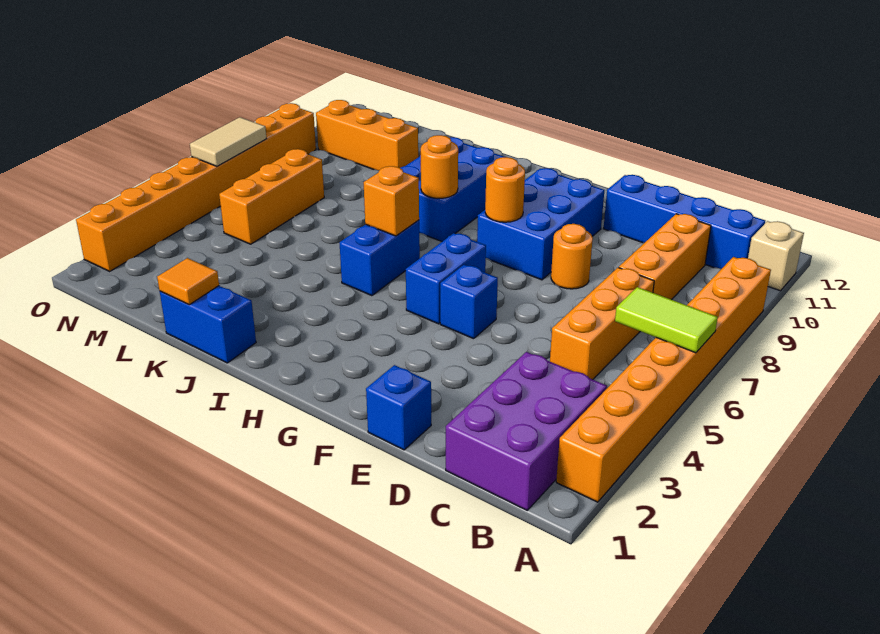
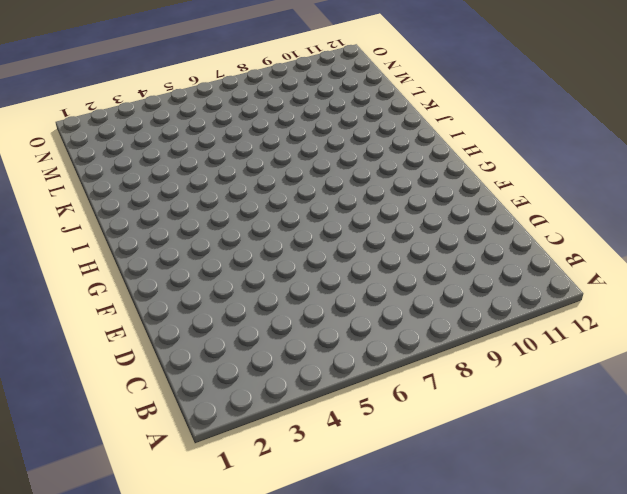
none -> orange 1x8 brick [556,257,771,502]
none -> tan 1x1 brick [748,221,804,291]
none -> purple 2x3 brick [446,352,607,510]

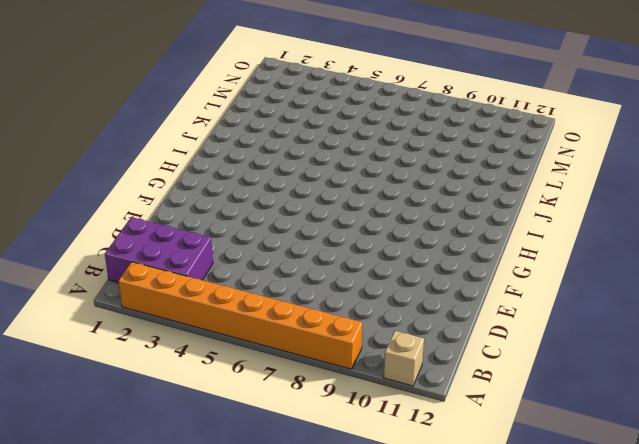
none -> blue 1x4 brick [604,175,765,269]
none -> orange 1x3 brick [550,268,654,379]
none -> orange 1x3 brick [619,214,711,300]

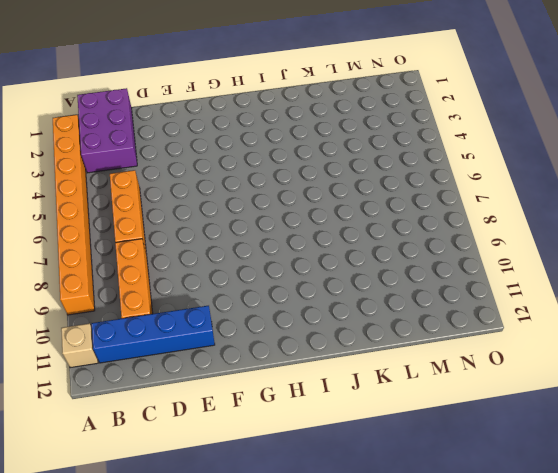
none -> blue 1x1 brick [366,365,431,450]
none -> orange 1x1 round brick [551,224,593,289]
none -> blue 1x1 brick [440,265,498,339]

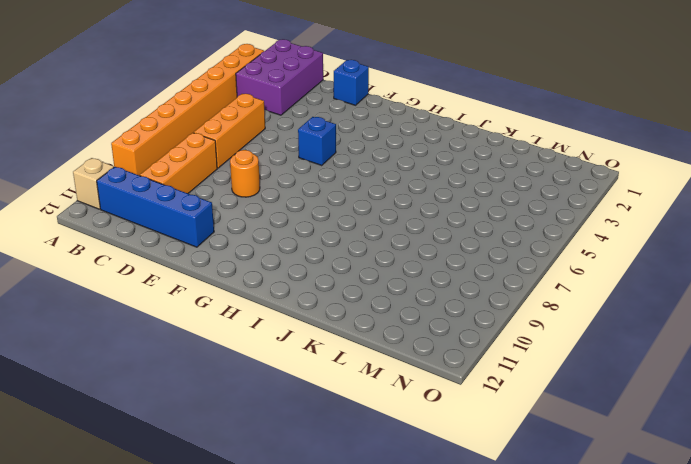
none -> blue 2x3 brick [477,168,604,280]
none -> blue 1x2 brick [406,233,486,324]
none -> blue 1x2 brick [339,220,420,296]

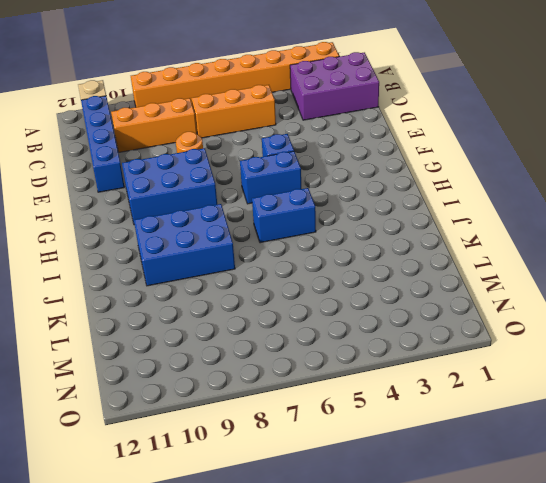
none -> blue 1x1 brick [366,365,431,450]
none -> blue 1x2 brick [160,286,256,363]
none -> orange 1x3 brick [316,100,418,170]

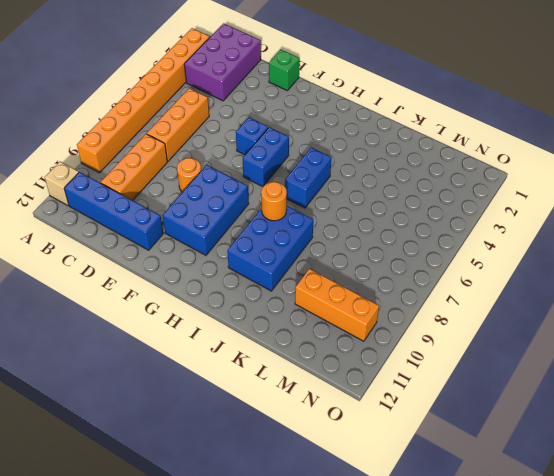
green 1x1 brick [269,50,300,90] -> blue 1x1 brick [366,365,431,450]
none -> blue 1x2 brick [160,286,256,363]
none -> orange 1x3 brick [219,149,324,244]
none -> orange 1x8 brick [76,103,316,271]

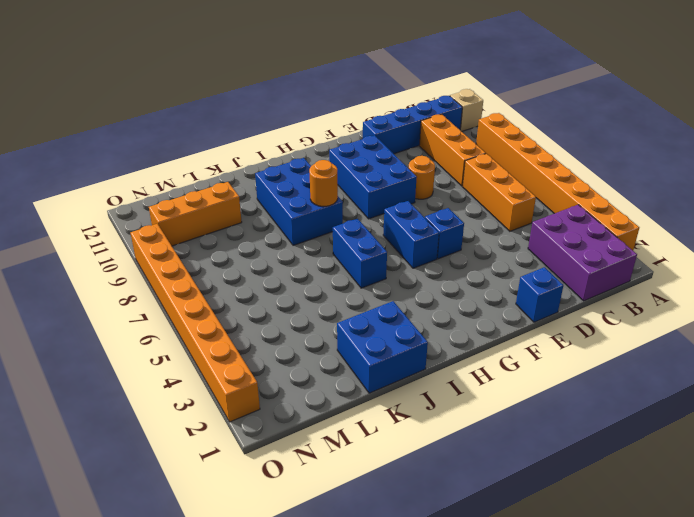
blue 2x2 brick [337,301,428,393] -> blue 1x2 brick [160,286,256,363]
none -> orange 1x3 brick [219,149,324,244]
none -> lime 1x2 tile [615,287,718,353]
none -> orange 1x1 round brick [485,157,525,222]

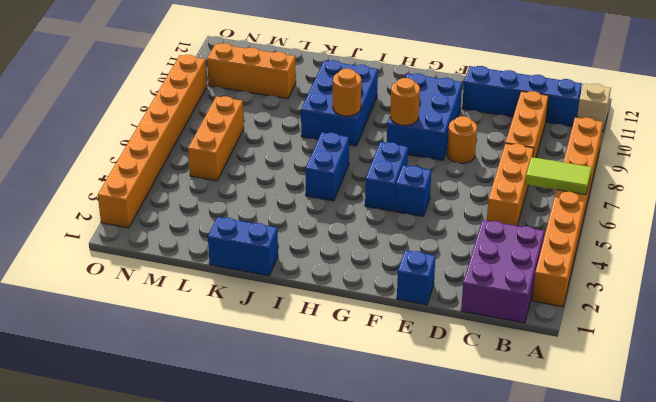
none -> orange 1x1 brick [364,166,419,236]
none -> orange 1x1 tile [157,258,219,305]
none -> tan 1x2 tile [190,117,266,166]

